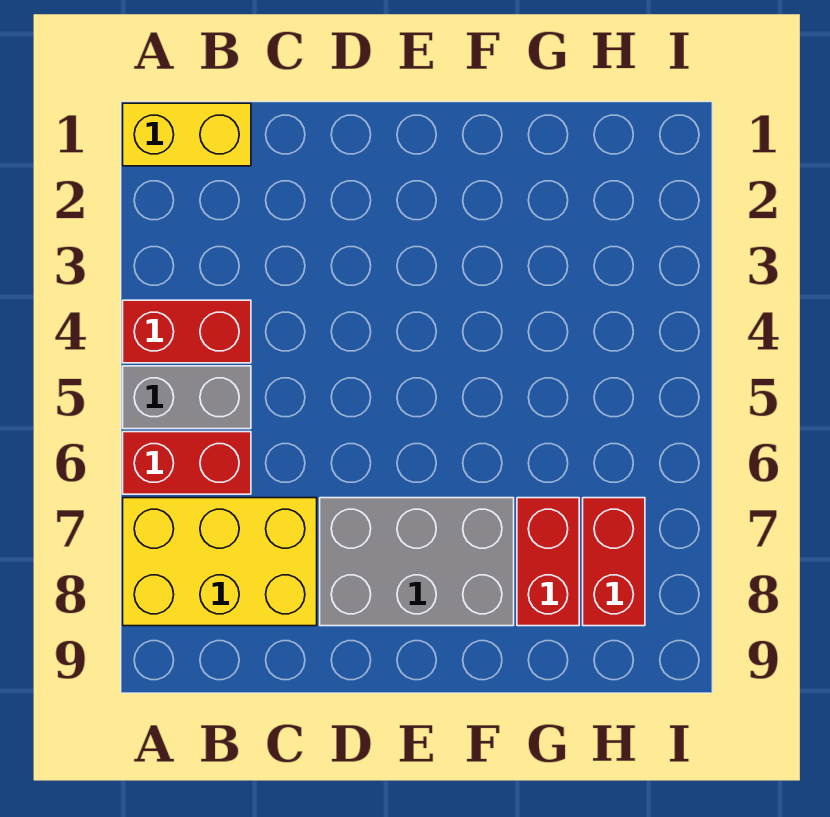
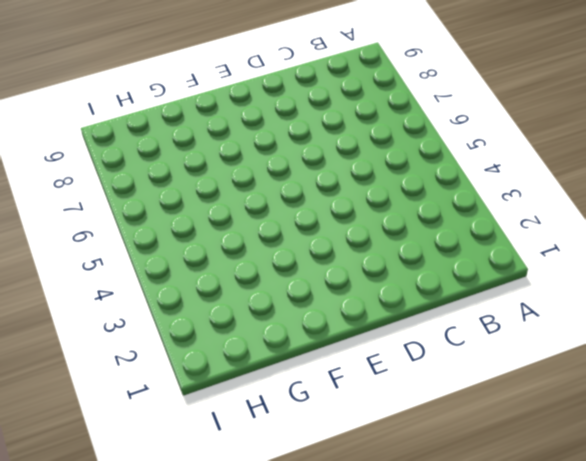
none -> yellow 1x2 brick [123,103,251,166]
none -> red 1x2 brick [123,300,251,363]

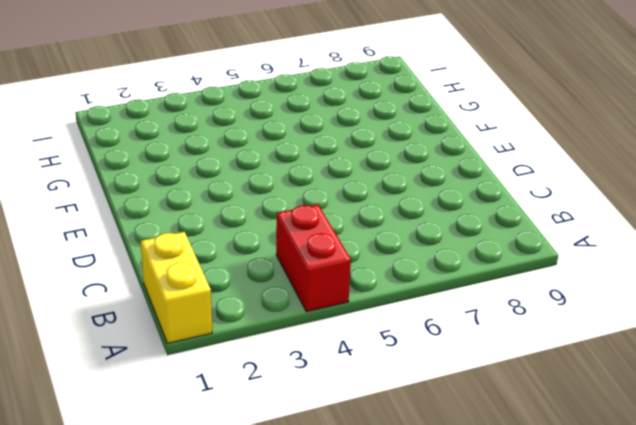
none -> grey 1x2 brick [123,366,251,429]
none -> red 1x2 brick [123,432,251,494]

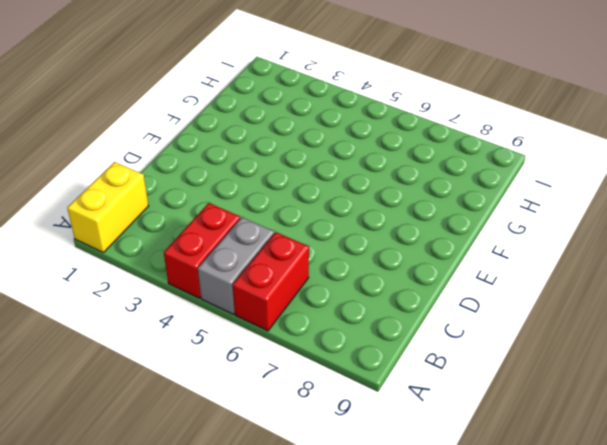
none -> yellow 2x3 brick [123,498,317,626]
none -> grey 2x3 brick [320,498,514,626]

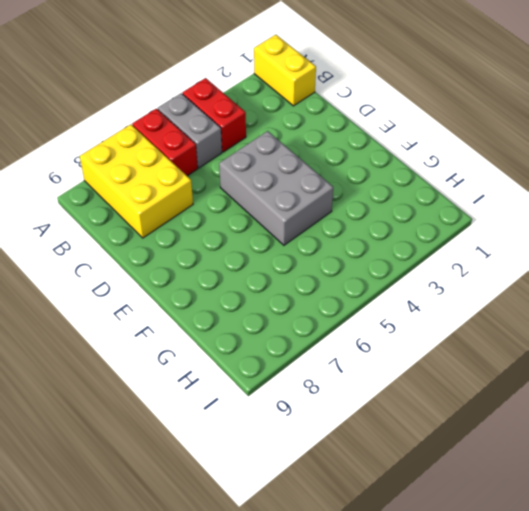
grey 2x3 brick [219,131,333,245] -> grey 2x3 brick moved to [320,498,514,626]
none -> red 1x2 brick [517,498,579,626]
none -> red 1x2 brick [583,498,645,626]

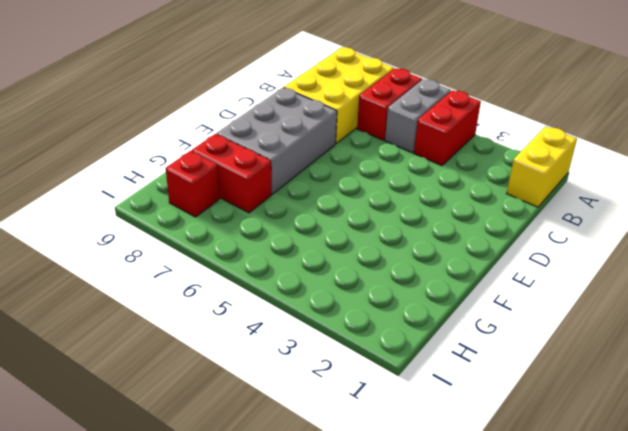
red 1x1 brick [166,151,220,217] -> red 1x2 brick [583,498,645,626]

